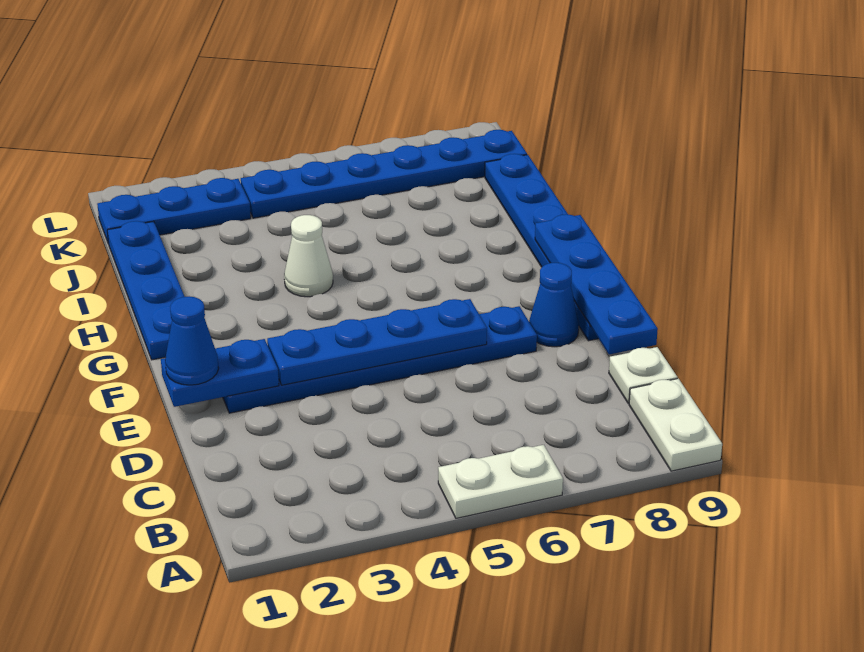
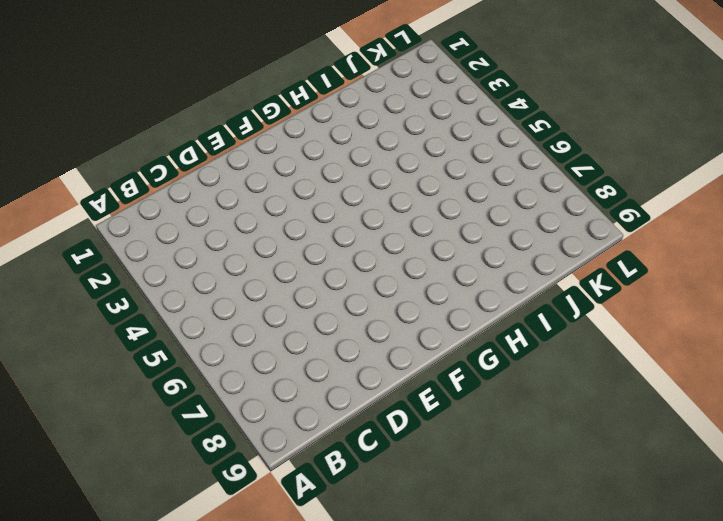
none -> white 1x2 plate [438,445,563,518]
none -> white 1x2 plate [629,379,722,471]
none -> white 1x1 plate [609,347,678,404]

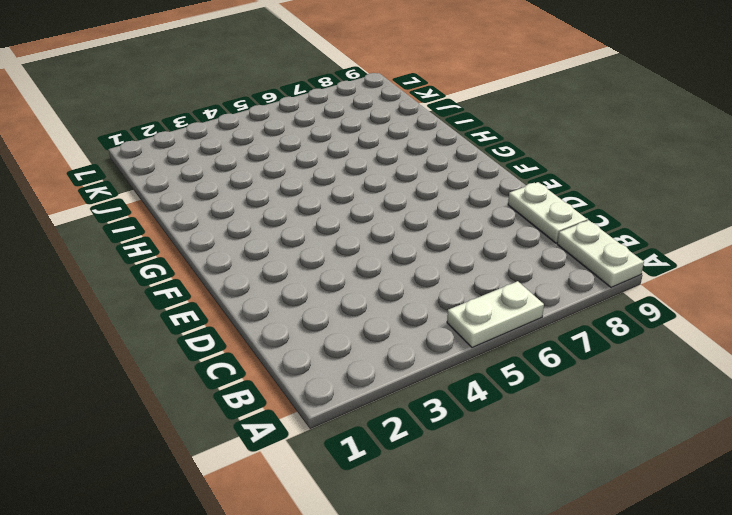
white 1x2 plate [508,182,587,243] -> white 1x1 plate [609,347,678,404]
none -> blue 1x6 plate [223,306,537,413]
none -> blue 1x1 cone [529,263,579,347]
none -> blue 1x6 plate [485,154,598,341]

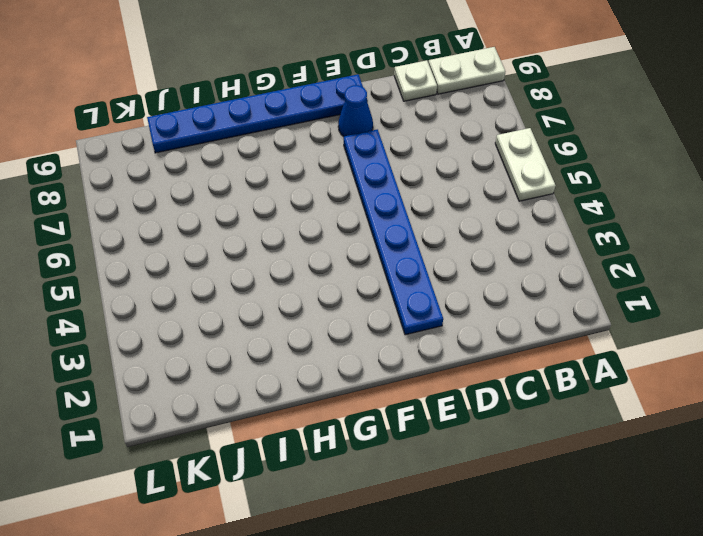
none -> blue 1x4 plate [107,221,185,360]
none -> white 1x1 cone [284,215,333,297]
none -> blue 1x3 plate [97,178,251,244]

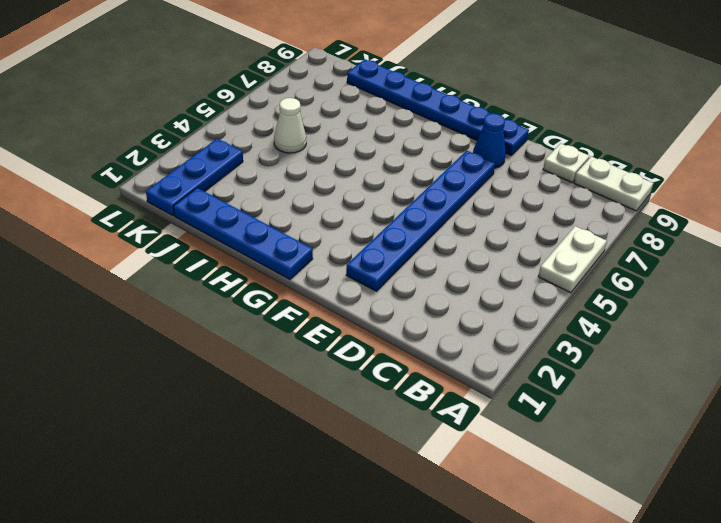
white 1x1 cone [274,98,306,153] -> white 1x1 cone moved to [284,215,333,297]
none -> blue 1x6 plate [241,130,527,218]
none -> blue 1x4 plate [535,214,658,354]
none -> blue 1x2 plate [161,339,279,407]

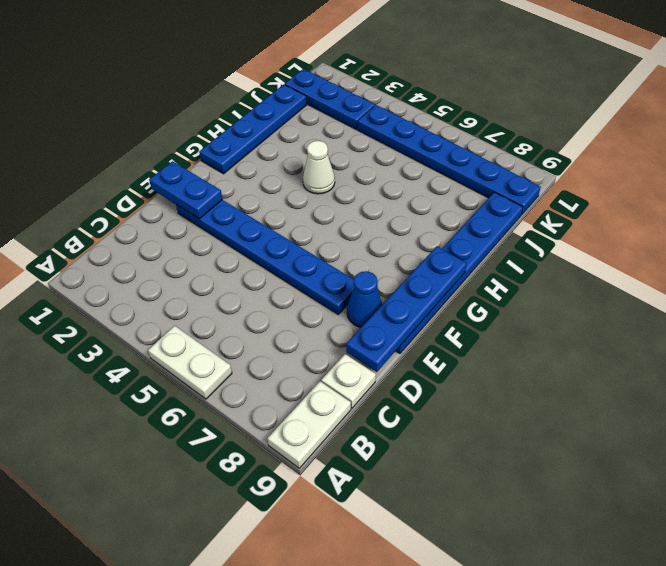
none -> blue 1x4 plate [267,299,487,385]
none -> blue 1x1 cone [165,296,219,385]

